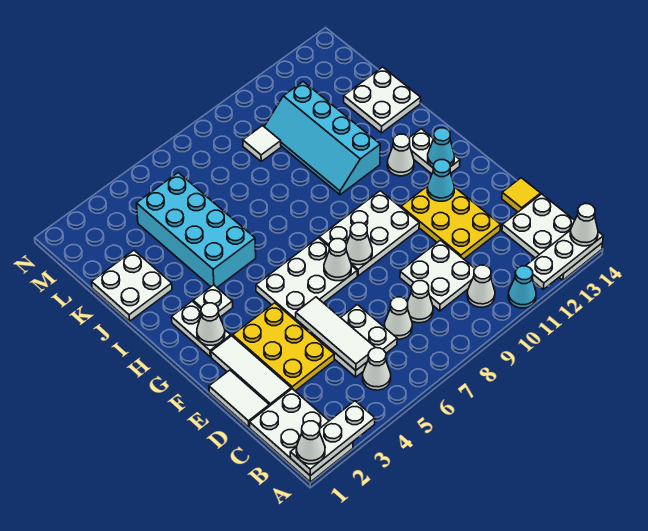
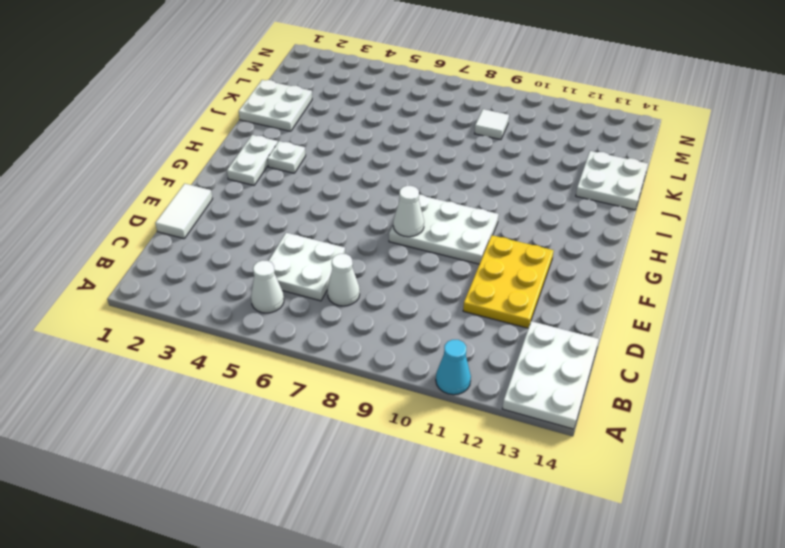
none -> white 2x3 plate [249,389,353,482]
none -> white 1x1 cone [467,265,495,307]
none -> white 1x1 cone [407,281,433,323]
none -> white 2x2 plate [400,240,475,311]

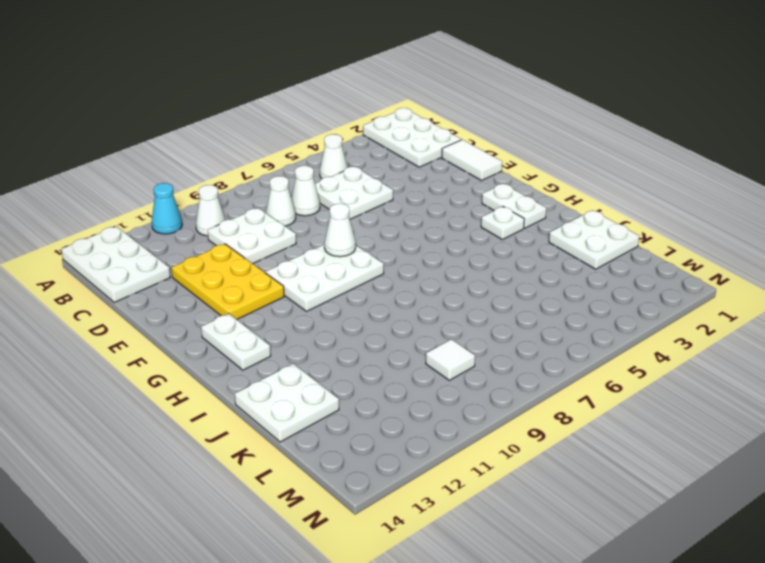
none -> white 1x3 tile [211,336,291,406]
none -> yellow 2x3 plate [233,303,334,391]
none -> yellow 1x1 tile [502,178,541,212]
none -> white 2x3 plate [256,238,357,322]

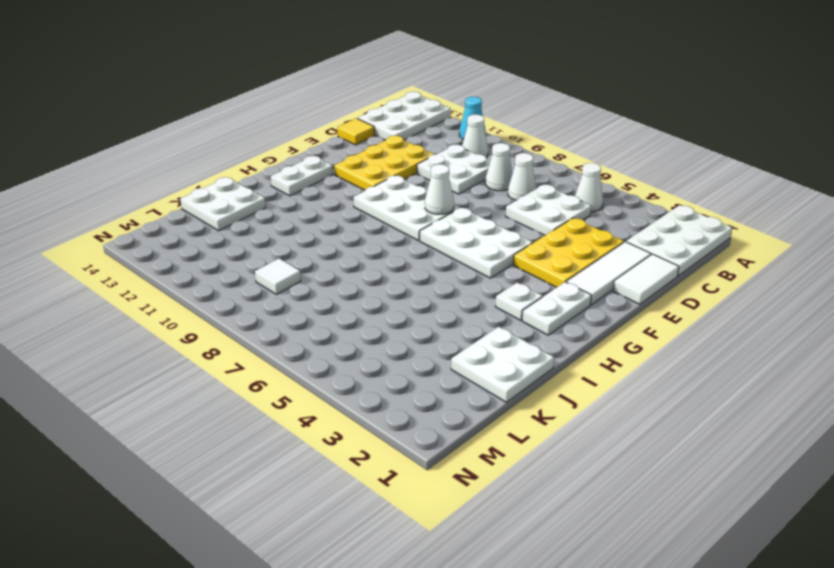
none -> white 1x1 cone [387,134,414,176]
none -> cyan 2x4 brick [136,173,256,287]
none -> cyan 2x4 slope [264,82,380,195]
none -> white 1x3 plate [290,401,375,476]

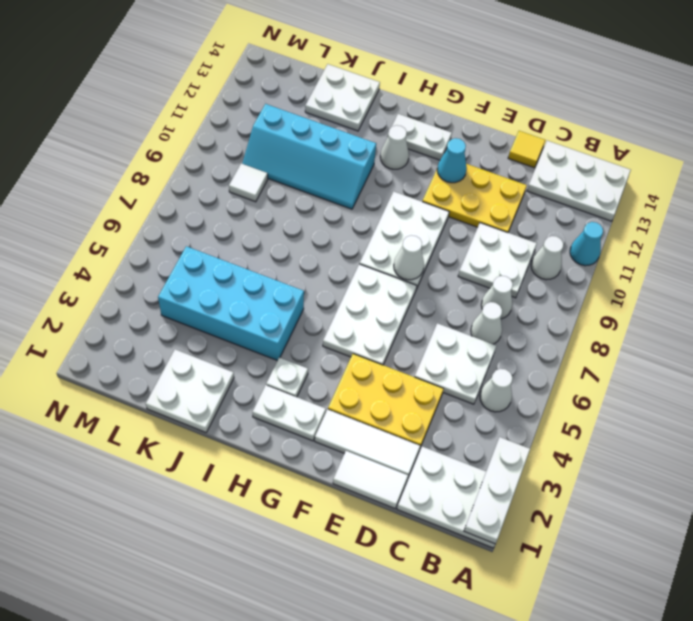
none -> white 1x3 plate [526,230,603,289]
none -> white 1x3 tile [296,297,376,370]
none -> white 1x1 cone [324,239,351,281]
none -> white 1x1 cone [197,303,225,346]

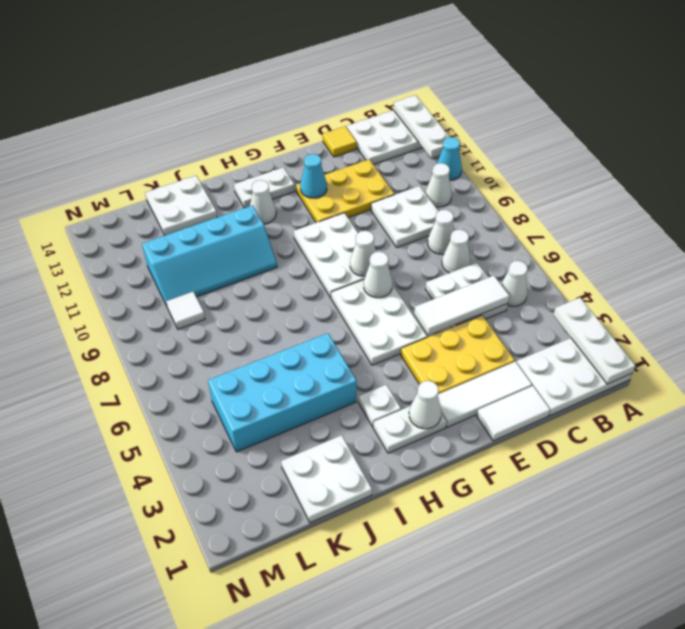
none -> cyan 1x1 cone [428,128,454,167]
none -> white 1x1 cone [296,421,325,464]
none -> white 1x1 cone [570,204,598,246]

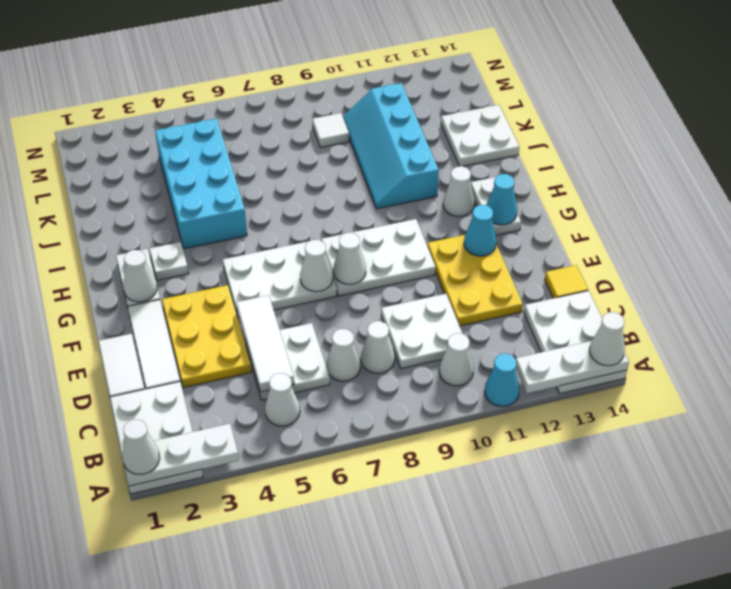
none -> white 2x2 plate [92,250,172,321]

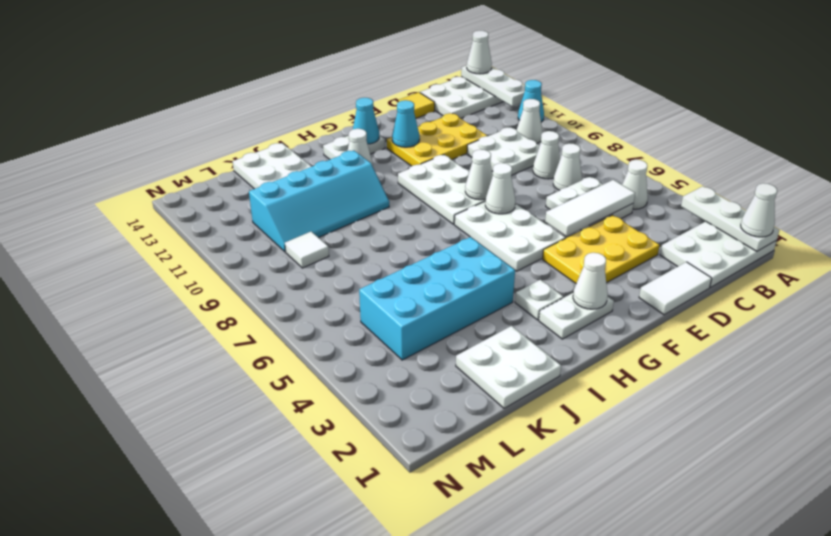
none -> white 1x3 tile [211,336,291,406]

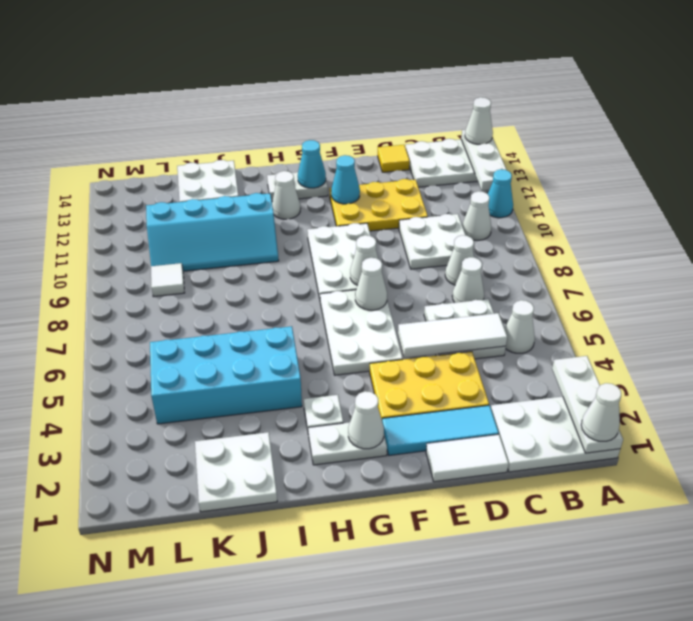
cyan 1x3 tile [382,405,499,455] -> white 1x3 tile [211,336,291,406]

